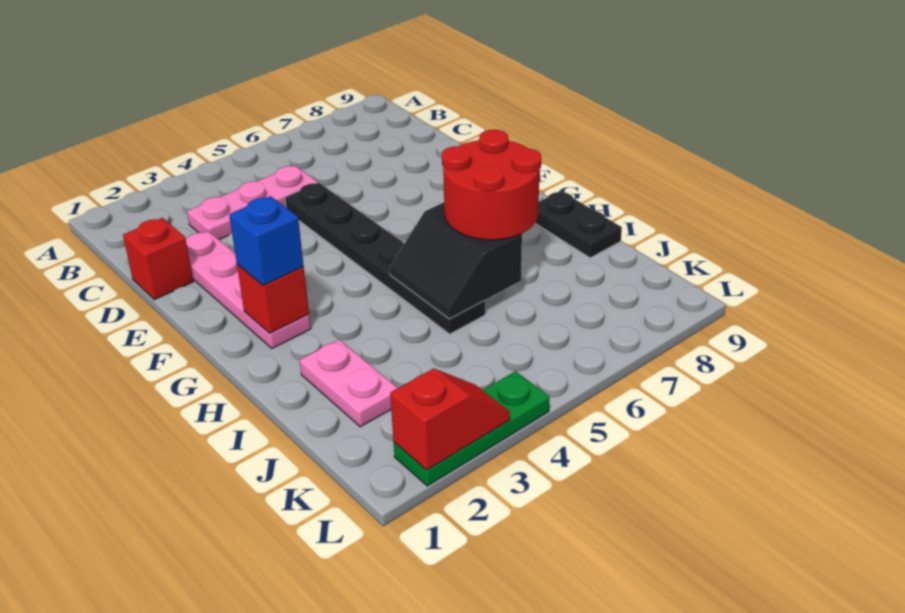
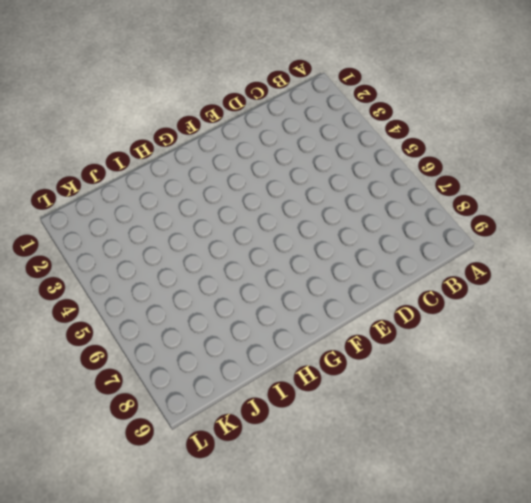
none -> pink 1x3 plate [187,165,318,239]
none -> red 1x1 brick [123,218,193,300]
none -> pink 1x4 plate [186,231,311,348]

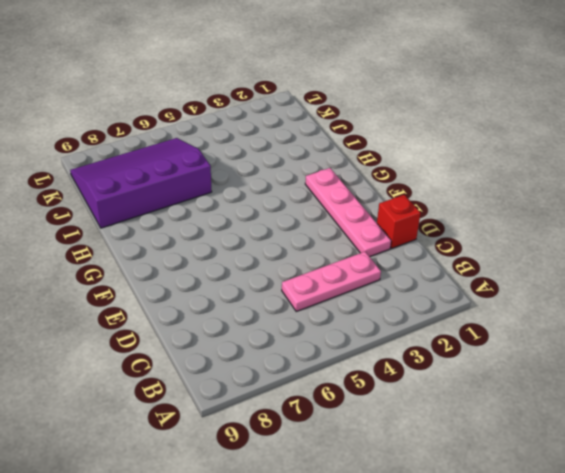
purple 3x4 slope [70,138,212,228] -> black 1x2 plate [535,191,622,258]
none -> black 1x6 plate [285,182,485,334]
none -> pink 1x2 plate [299,339,397,427]
none -> green 1x3 plate [394,371,549,486]

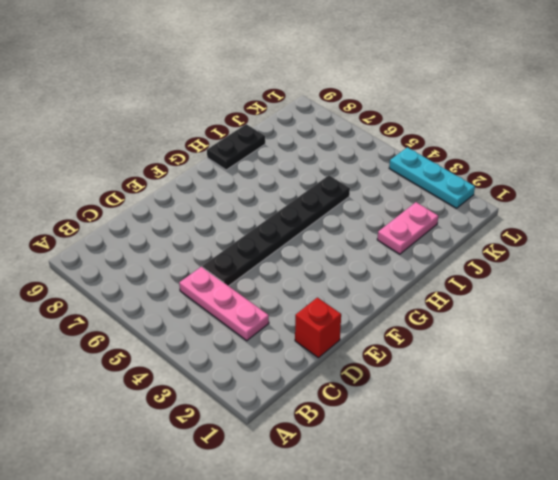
cyan 1x3 plate [389,147,475,208] -> green 1x3 plate [394,371,549,486]
none -> pink 1x4 plate [186,231,311,348]
none -> red 1x1 brick [237,264,309,333]
none -> black 2x2 slope [390,202,522,319]

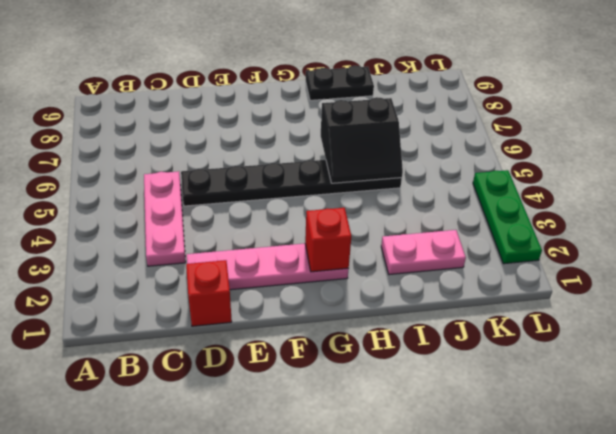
none -> red 1x2 slope [390,368,510,470]
none -> blue 1x1 brick [229,196,304,286]
none -> red 2x2 round brick [442,130,541,240]

